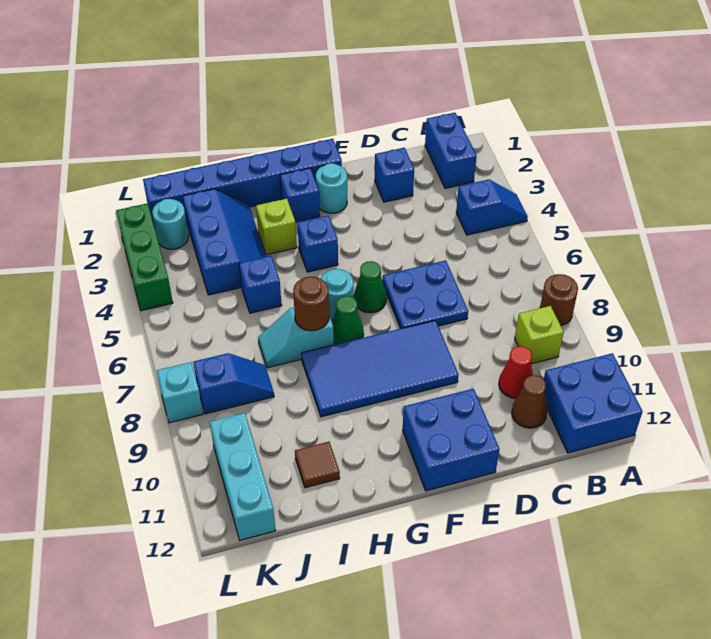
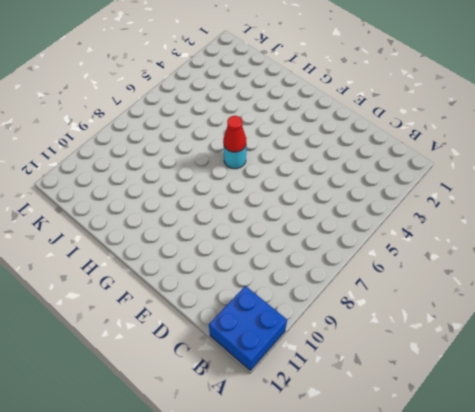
red 1x1 cone [223,116,246,152] -> red 1x1 cone moved to [499,346,533,398]
none -> blue 1x2 slope [456,180,528,235]
none -> brown 1x1 round brick [540,274,578,326]
none -> blue 1x2 brick [425,113,476,188]

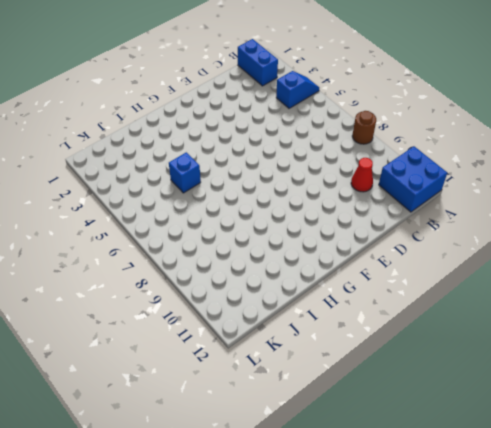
none -> lime 1x1 brick [515,306,564,364]
none -> brown 1x1 cone [512,375,547,428]
none -> blue 1x1 brick [375,148,414,202]

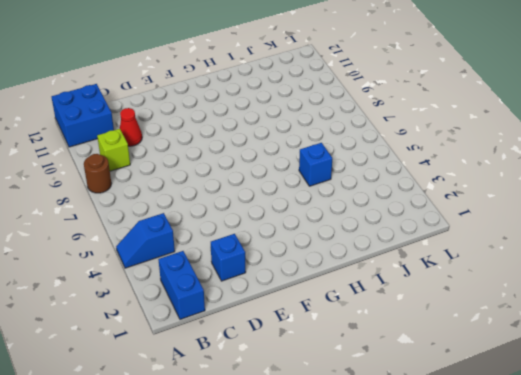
none -> brown 1x1 cone [512,375,547,428]
none -> blue 2x2 plate [382,260,468,329]
none -> blue 2x4 tile [301,320,459,417]

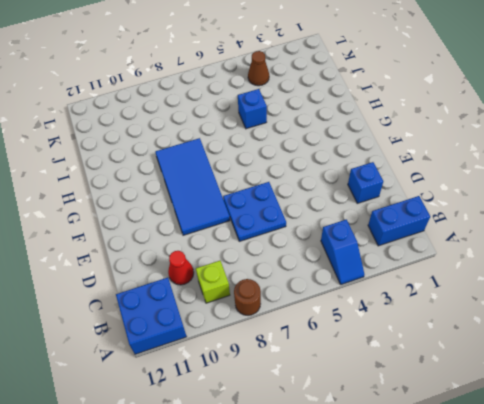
brown 1x1 cone [248,51,269,86] -> brown 1x1 cone moved to [512,375,547,428]
none -> blue 2x2 brick [403,389,499,491]
none -> blue 1x6 brick [143,139,342,228]
none -> cyan 1x1 round brick [316,163,347,213]

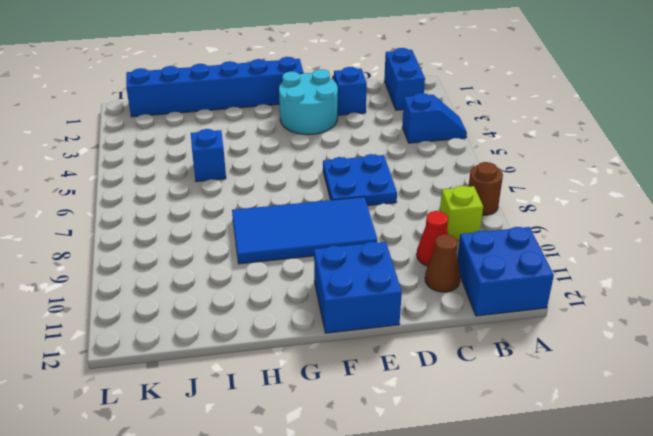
cyan 2x2 round brick [279,69,338,135] -> cyan 1x1 round brick [316,163,347,213]
none -> green 1x1 cone [354,261,387,313]
none -> blue 1x1 brick [280,168,320,222]
none -> blue 1x1 brick [297,216,338,272]

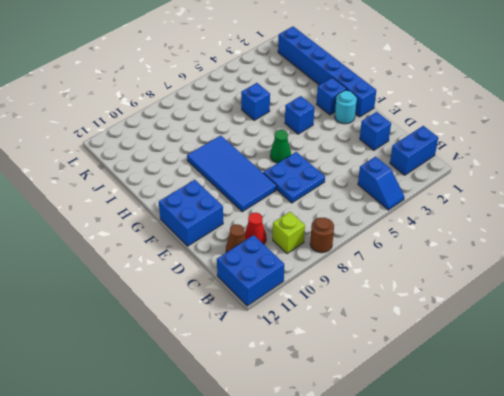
none -> cyan 1x1 round brick [321,269,354,320]
none -> green 1x1 cone [332,296,364,344]
none -> lime 1x1 brick [256,199,297,255]

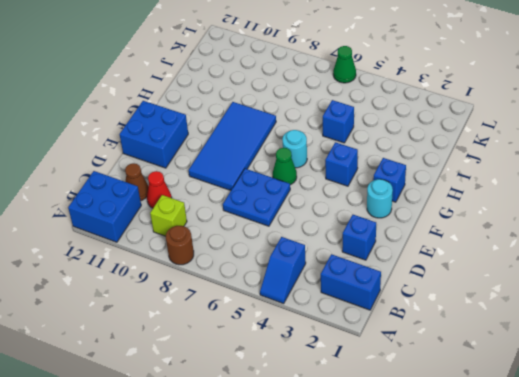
green 1x1 cone [333,46,356,83] -> green 1x1 cone moved to [332,296,364,344]
none -> blue 1x6 brick [143,139,342,228]
none -> lime 1x1 brick [256,199,297,255]
none -> cyan 1x2 slope [258,307,334,368]

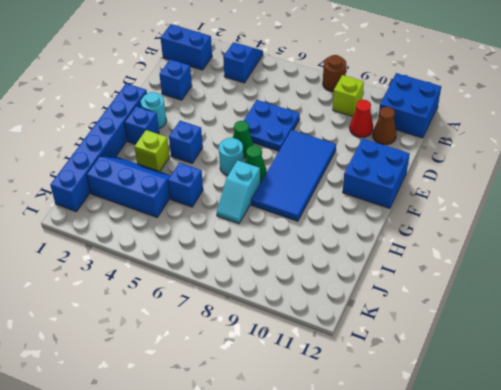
none -> brown 1x1 tile [295,442,340,488]
none -> blue 1x2 slope [193,353,274,414]
none -> cyan 1x1 round brick [152,199,189,249]

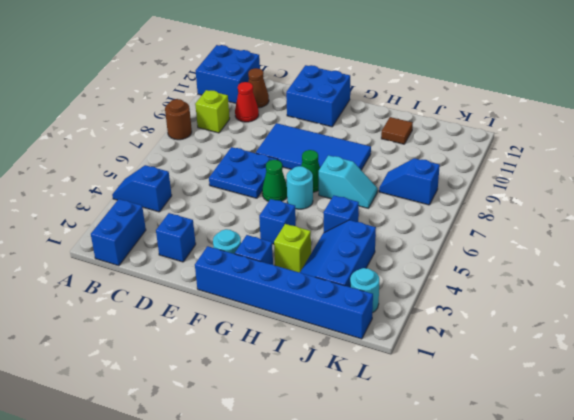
none -> cyan 1x3 brick [210,413,276,540]
none -> green 1x3 brick [116,203,173,311]
none -> cyan 1x1 brick [157,362,203,423]

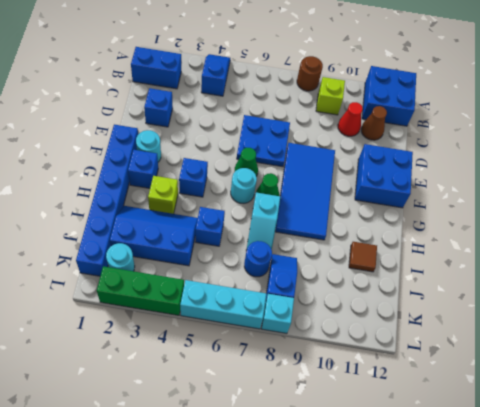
blue 1x1 round brick [244,241,272,277] -> none
cyan 1x3 brick [180,280,267,329] -> cyan 1x3 brick moved to [210,413,276,540]
none -> brown 1x1 round brick [293,277,329,331]

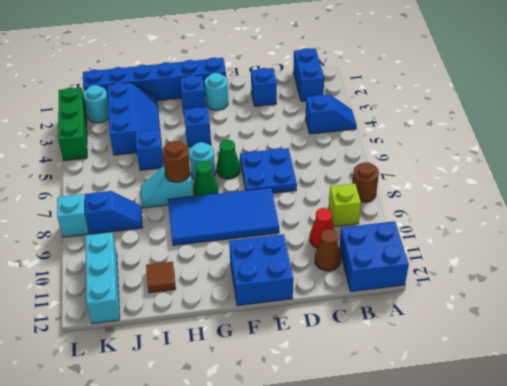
none -> lime 1x1 brick [256,199,297,255]

